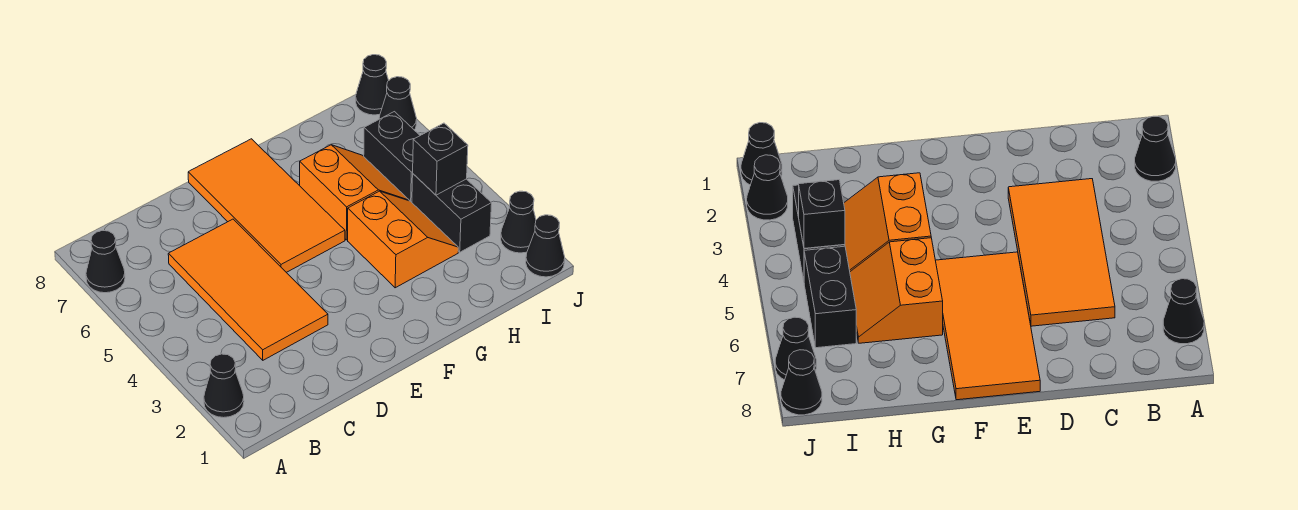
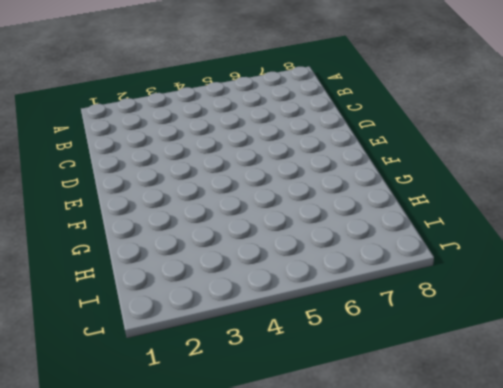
none -> black 1x1 cone [204,354,244,418]
none -> black 1x1 cone [86,230,125,293]
none -> orange 2x4 tile [168,219,328,360]

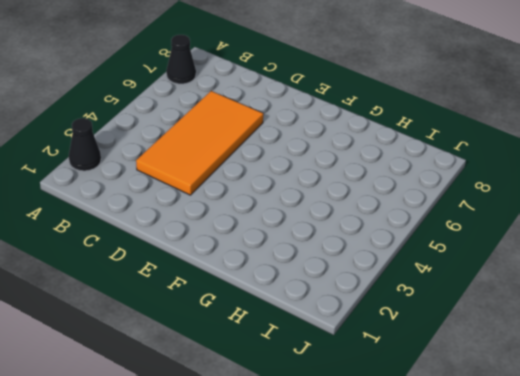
none -> orange 2x4 tile [188,139,345,272]
none -> orange 2x2 slope [348,191,458,288]
none -> orange 2x2 slope [300,145,409,240]

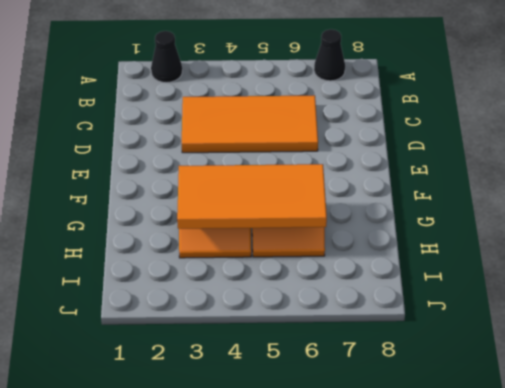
orange 2x4 tile [177,164,327,229] -> orange 2x4 tile moved to [188,139,345,272]
none -> black 1x2 brick [412,174,492,252]
none -> black 1x2 brick [364,112,420,202]
none -> black 1x1 cone [526,215,565,277]

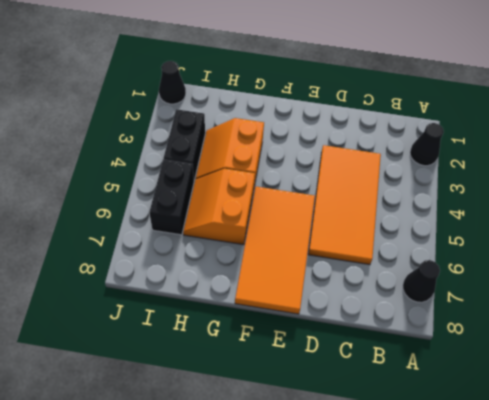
none -> black 1x1 cone [501,191,536,253]
none -> black 1x1 cone [379,77,417,130]
none -> black 1x1 cone [356,55,389,115]

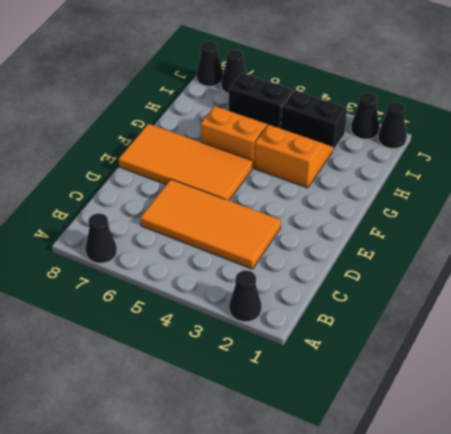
none -> black 1x1 brick [413,123,468,195]

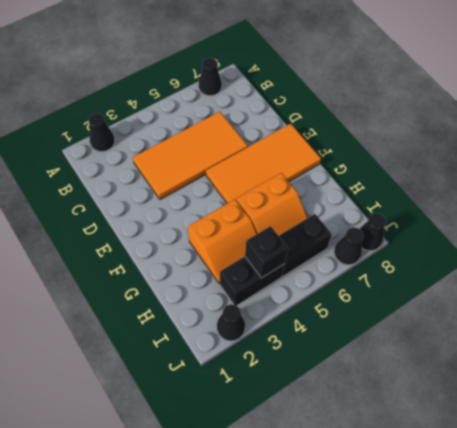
none -> black 1x1 cone [526,215,565,277]

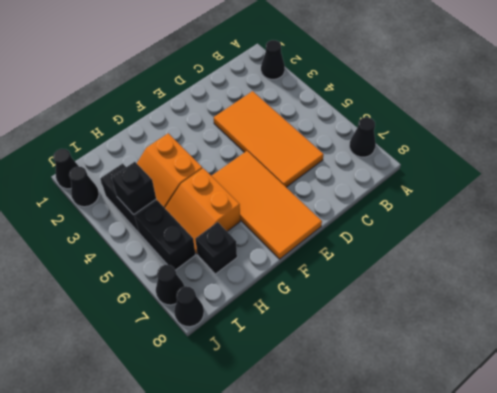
black 1x1 brick [195,222,237,274] -> none

